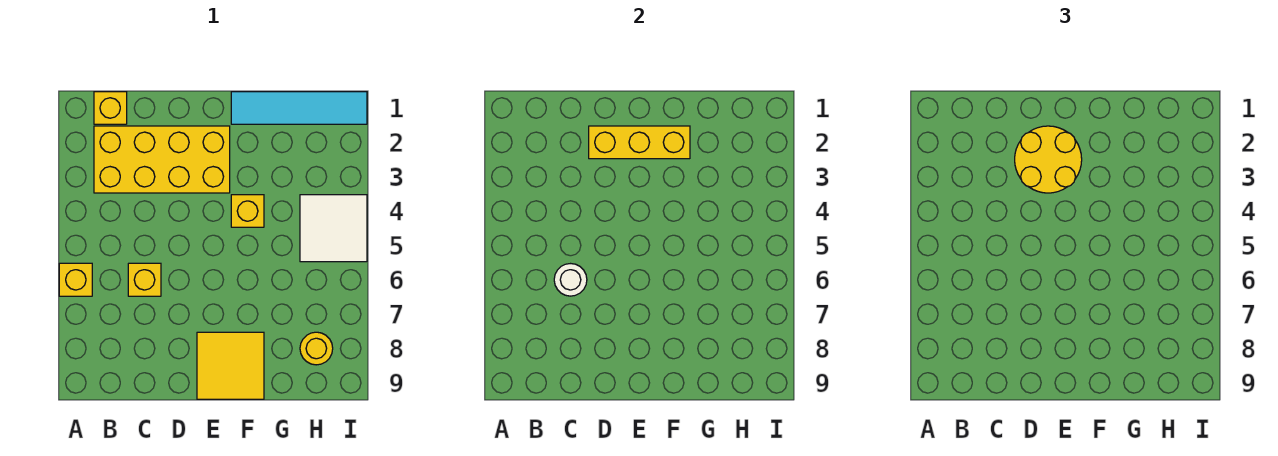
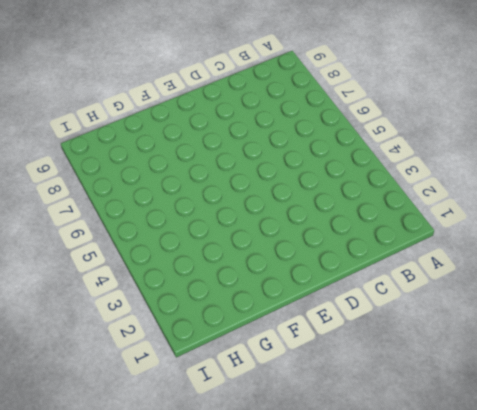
none -> yellow 1x1 brick [59,263,92,296]
none -> yellow 1x1 brick [94,92,127,124]
none -> yellow 2x4 brick [94,126,230,193]

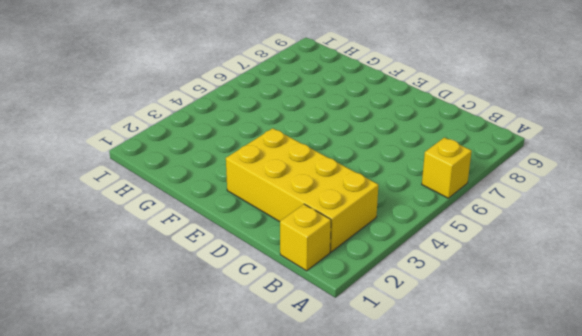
none -> yellow 1x1 brick [128,263,161,296]
none -> yellow 2x2 tile [197,332,264,399]
none -> cyan 1x4 tile [231,92,367,124]

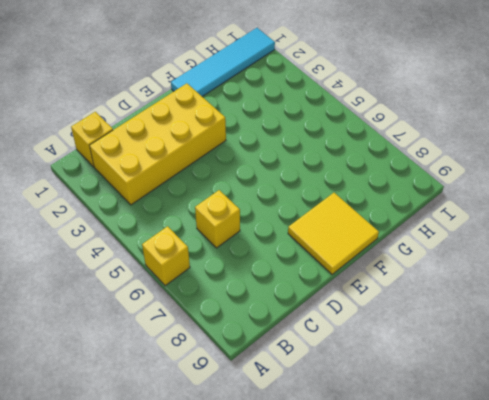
none -> yellow 1x1 brick [231,195,264,227]
none -> white 2x2 tile [300,195,367,262]
none -> yellow 1x1 round brick [300,332,333,365]

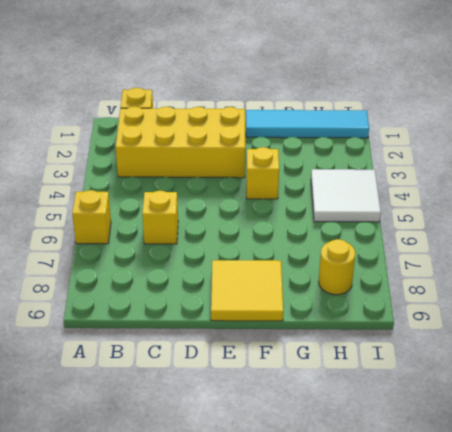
none -> white 1x1 round brick [554,264,587,296]
none -> yellow 1x3 brick [589,126,690,159]
none -> yellow 2x2 round brick [1015,126,1082,193]

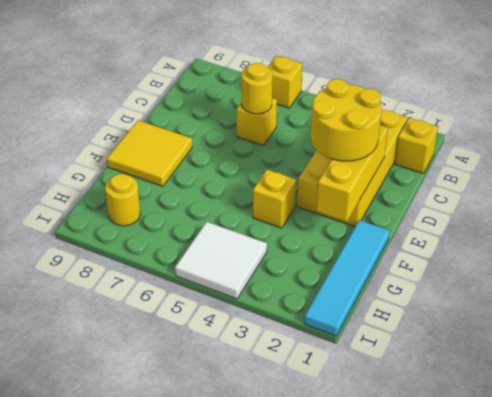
yellow 1x1 round brick [242,63,272,114] -> white 1x1 round brick [554,264,587,296]

